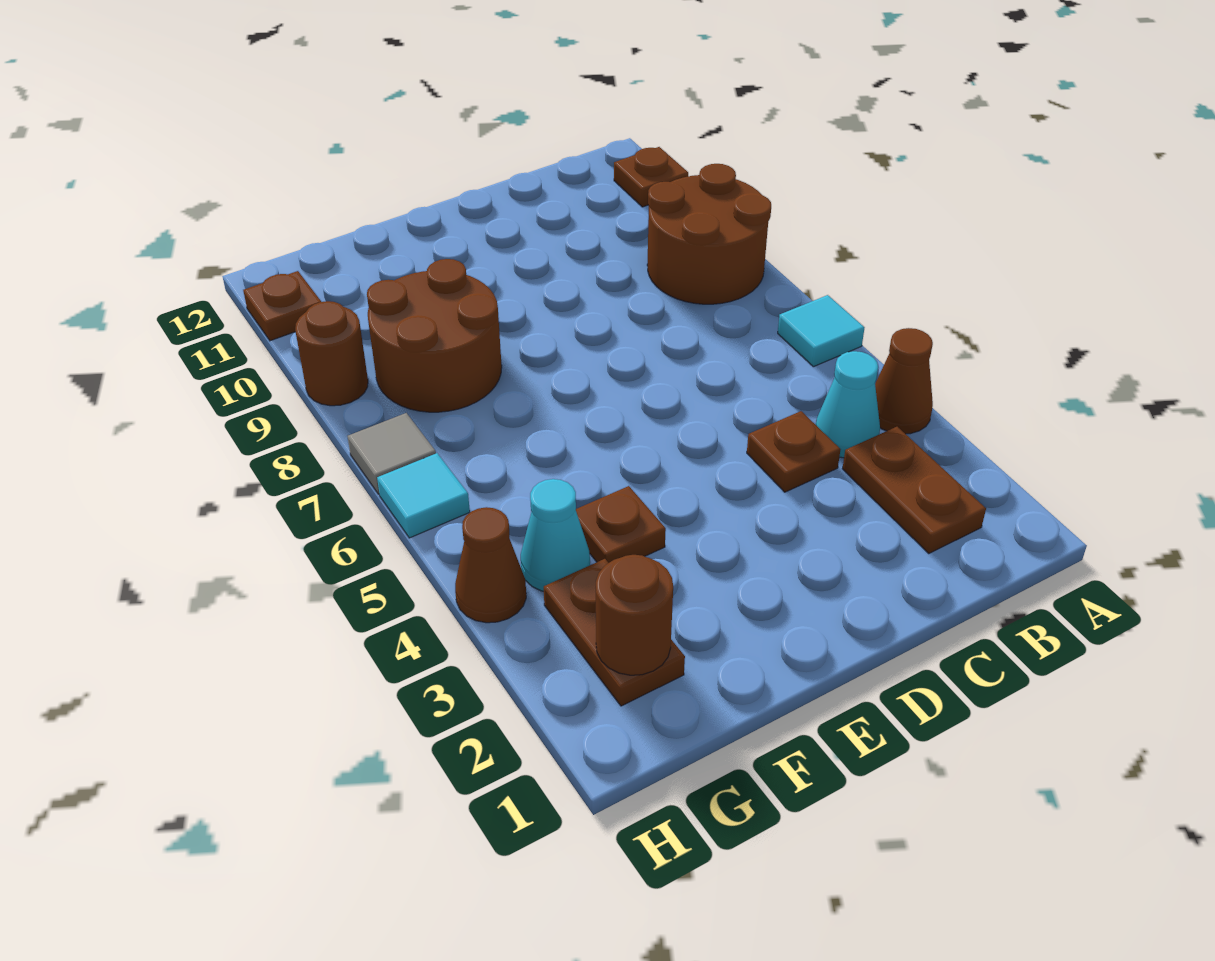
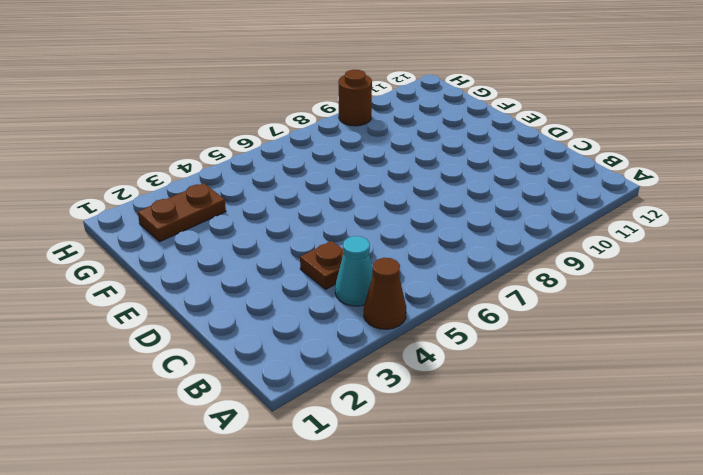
none -> cyan 1x1 tile [778,295,864,367]
none -> brown 2x2 round brick [647,164,771,304]
none -> brown 1x1 plate [614,147,688,207]

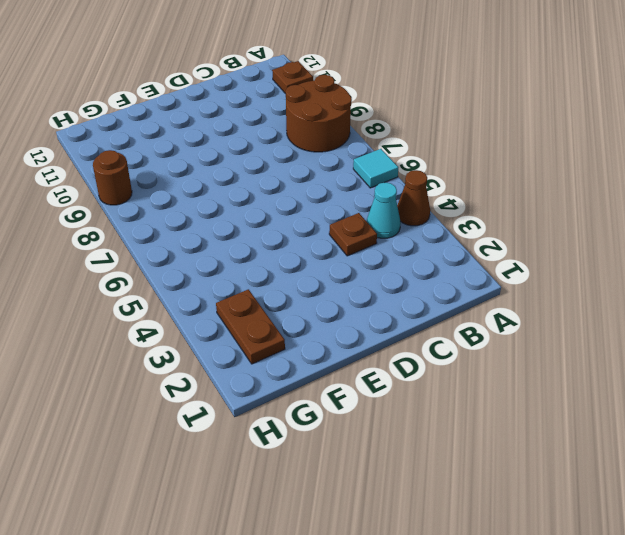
none -> brown 1x2 plate [842,427,986,554]
none -> brown 1x1 plate [576,486,666,563]
none -> brown 2x2 round brick [367,259,502,412]

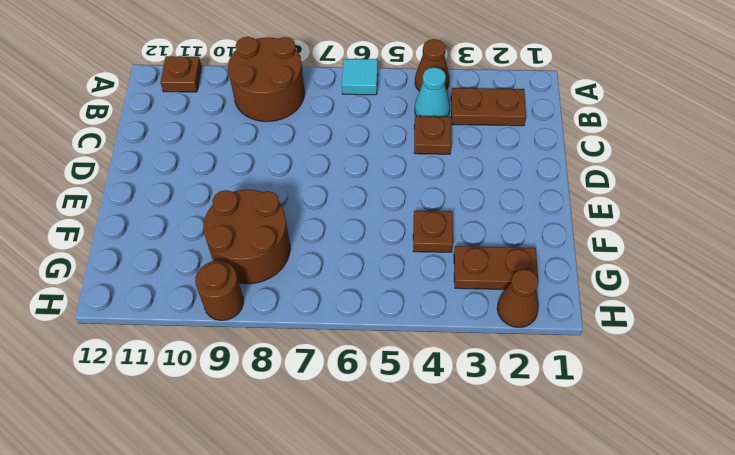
brown 1x1 cone [497,269,539,327] -> brown 1x1 cone moved to [455,507,526,623]
none -> cyan 1x1 cone [521,479,590,591]
none -> cyan 1x1 tile [377,453,470,538]
none -> grey 1x1 tile [348,413,436,494]

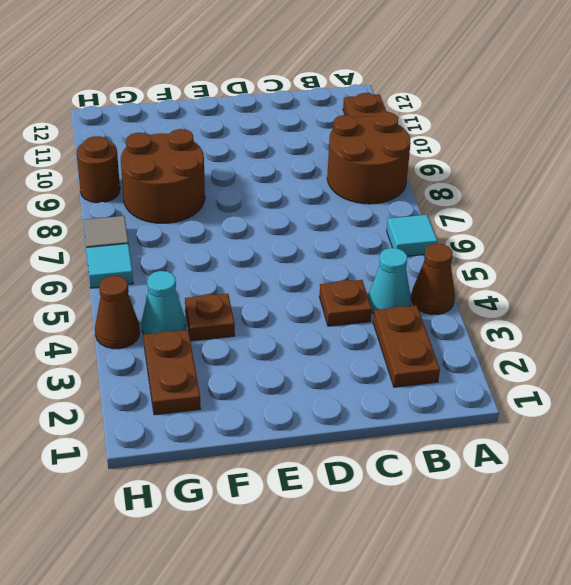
none -> brown 1x1 plate [243,271,321,341]
none -> brown 1x1 round brick [596,555,673,675]

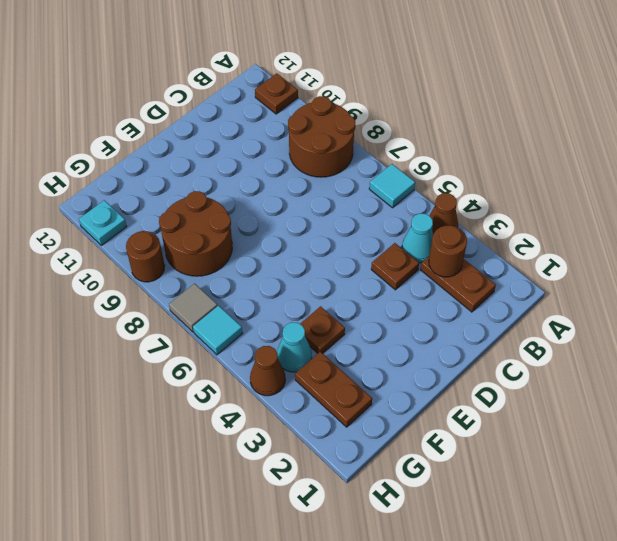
brown 1x1 round brick [429,226,467,277] -> brown 1x1 round brick moved to [596,555,673,675]
cyan 1x1 plate [79,200,127,246] -> brown 1x1 plate [243,271,321,341]

